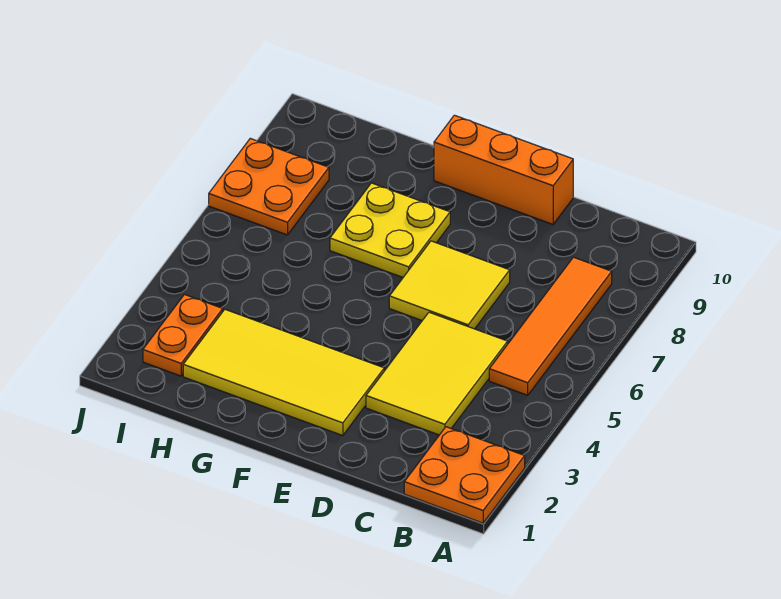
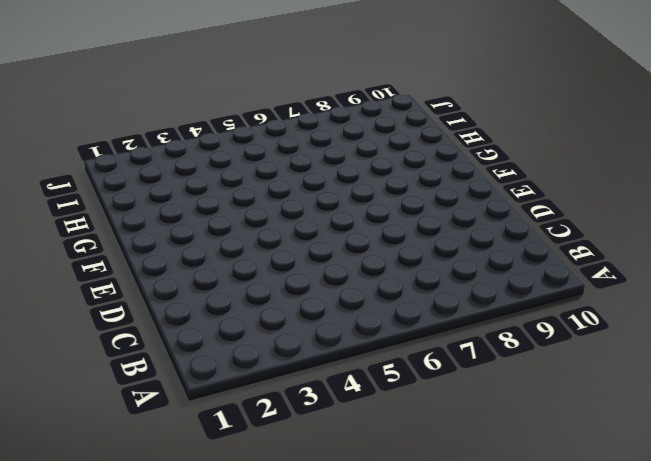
none -> orange 2x2 plate [404,427,525,523]
none -> orange 1x4 tile [489,257,612,395]

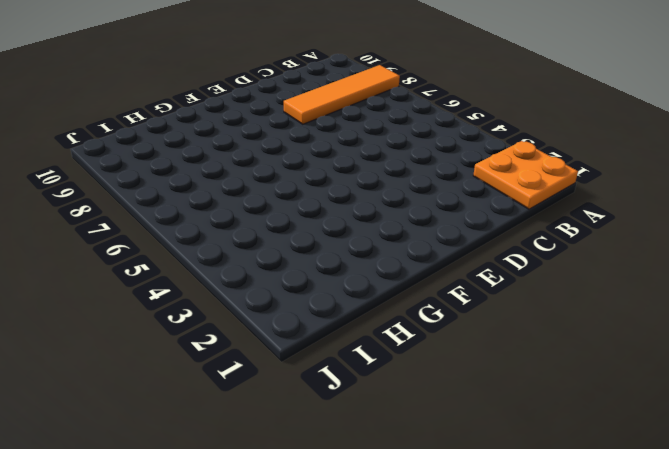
orange 1x4 tile [284,65,400,124] -> orange 1x4 tile turned to [489,257,612,395]
none -> yellow 2x3 tile [366,312,508,435]
none -> yellow 2x2 tile [389,241,510,329]

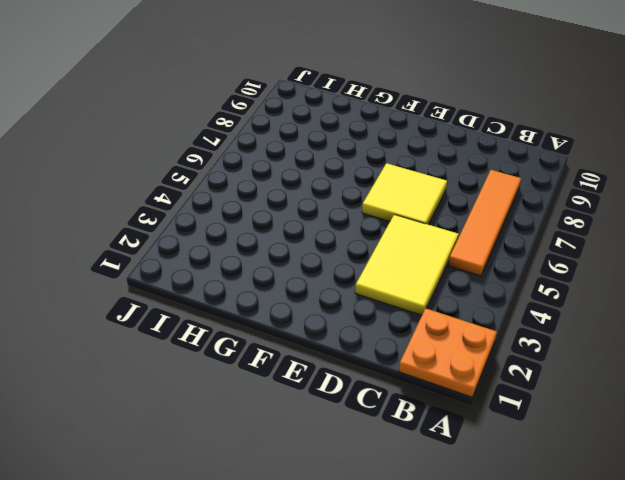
none -> orange 1x3 brick [434,115,573,224]
none -> yellow 2x4 tile [183,310,384,436]

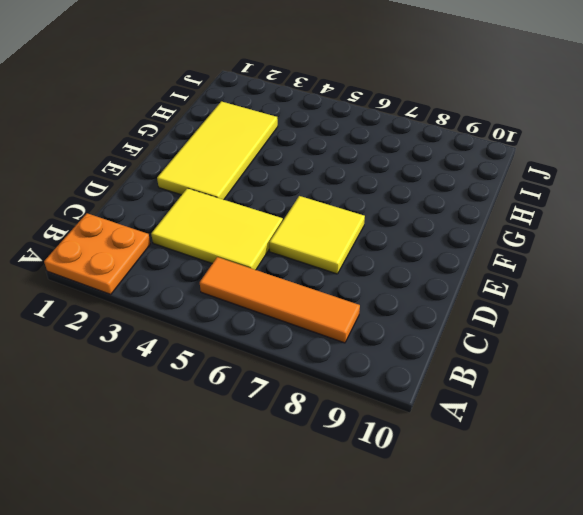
none -> orange 1x3 brick [434,115,573,224]
none -> yellow 2x2 plate [330,183,450,277]

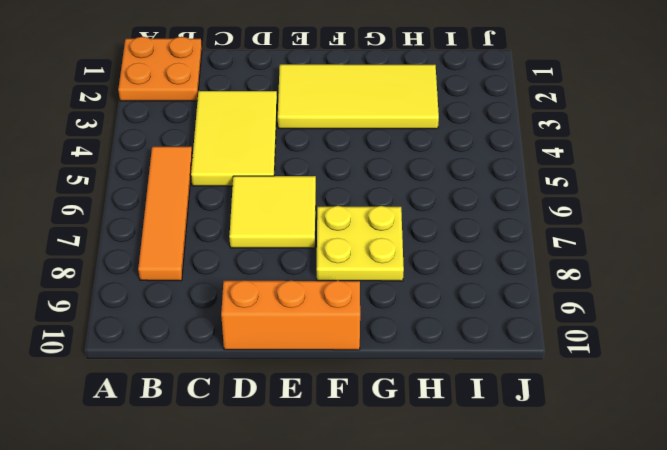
none -> orange 1x2 plate [143,295,223,376]
none -> orange 2x2 plate [209,138,329,235]

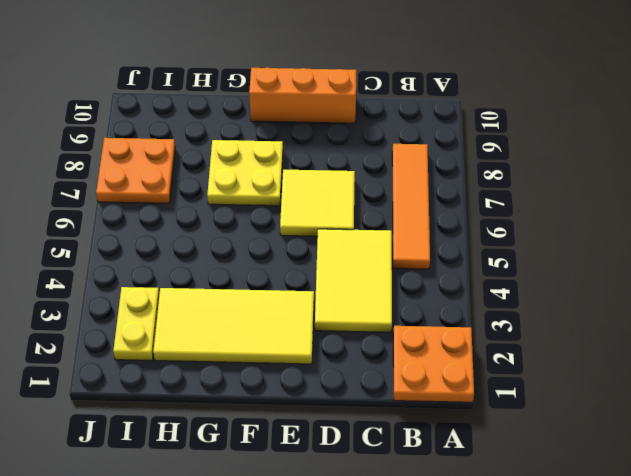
yellow 1x2 plate [113,287,159,360] -> orange 1x2 plate [143,295,223,376]

